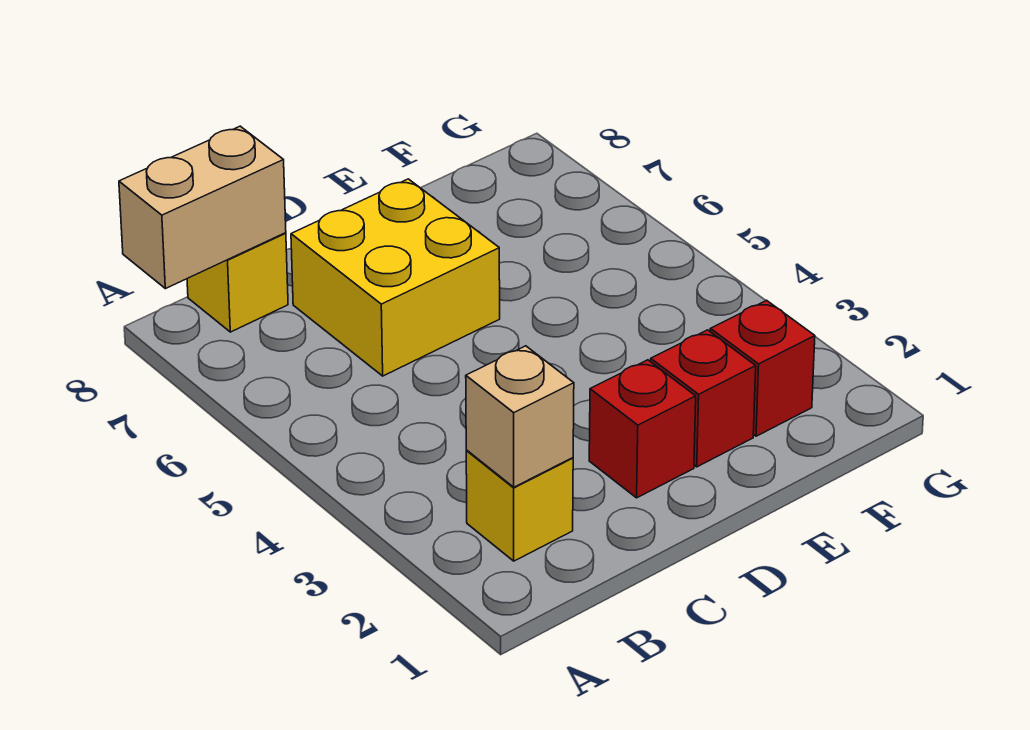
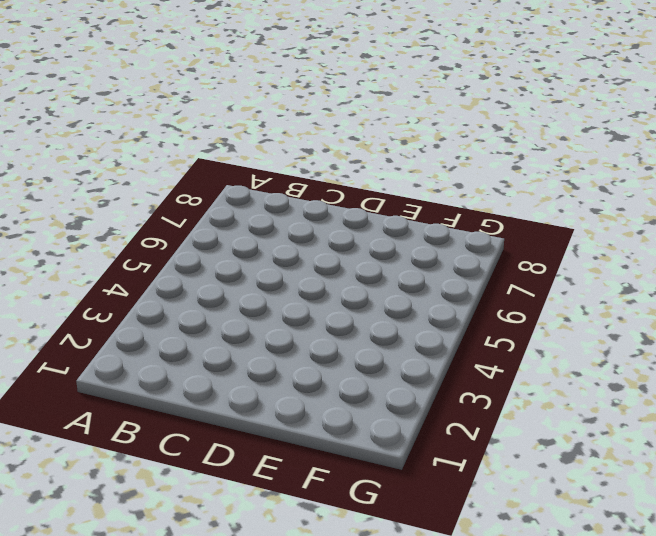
none -> yellow 1x1 brick [466,451,573,561]
none -> yellow 1x1 brick [187,233,288,332]

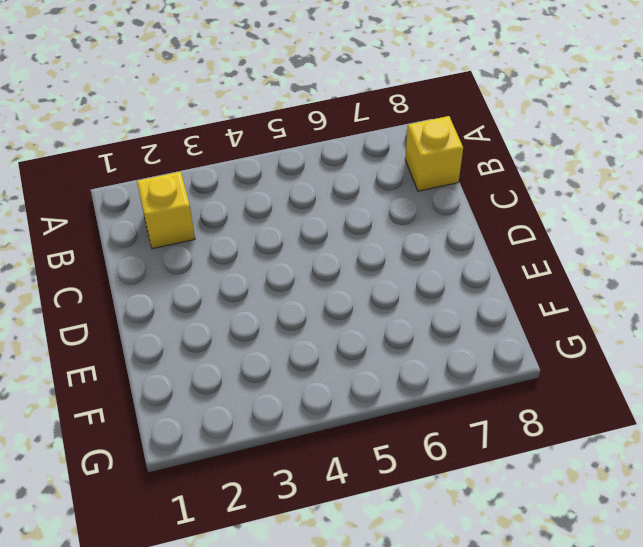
none -> yellow 2x2 brick [291,179,500,376]
none -> red 1x1 brick [589,360,696,498]

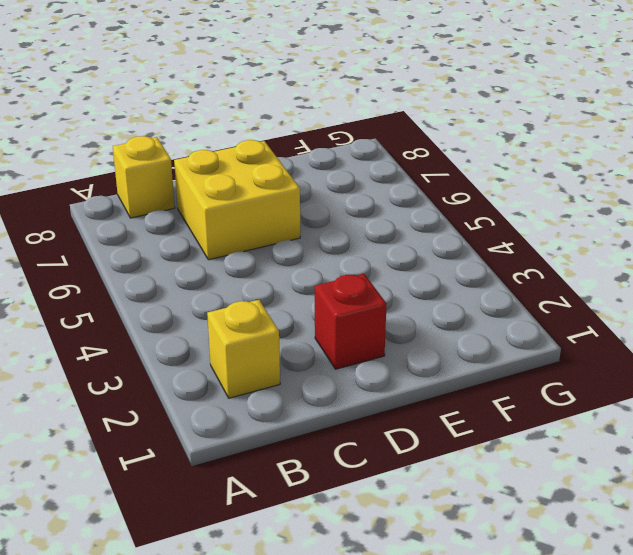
none -> red 1x1 brick [651,330,756,467]
none -> red 1x1 brick [710,300,815,436]

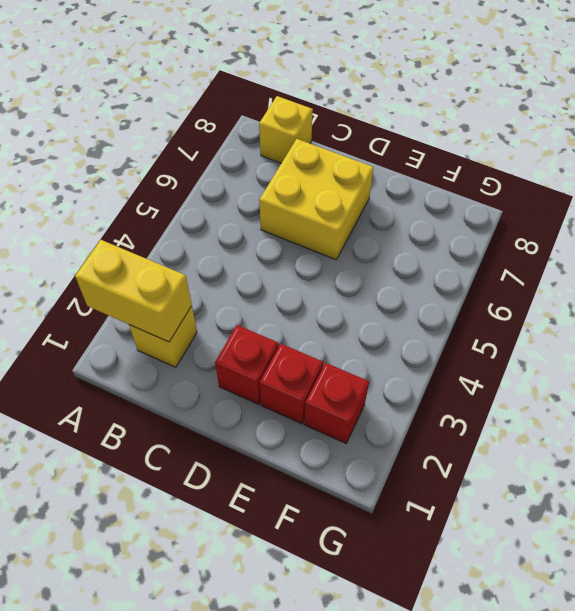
yellow 1x2 brick [75,240,192,342] -> tan 1x1 brick [466,346,574,487]
none -> tan 1x2 brick [119,126,286,289]

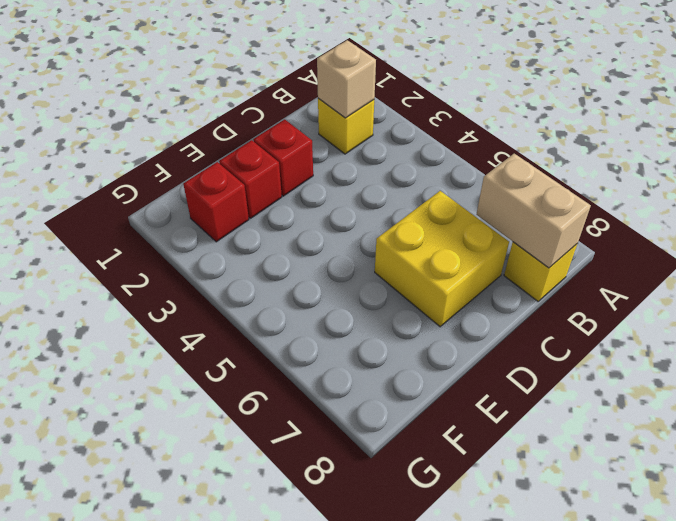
tan 1x2 brick [476,154,591,268] -> tan 1x2 brick turned to [119,126,286,289]

